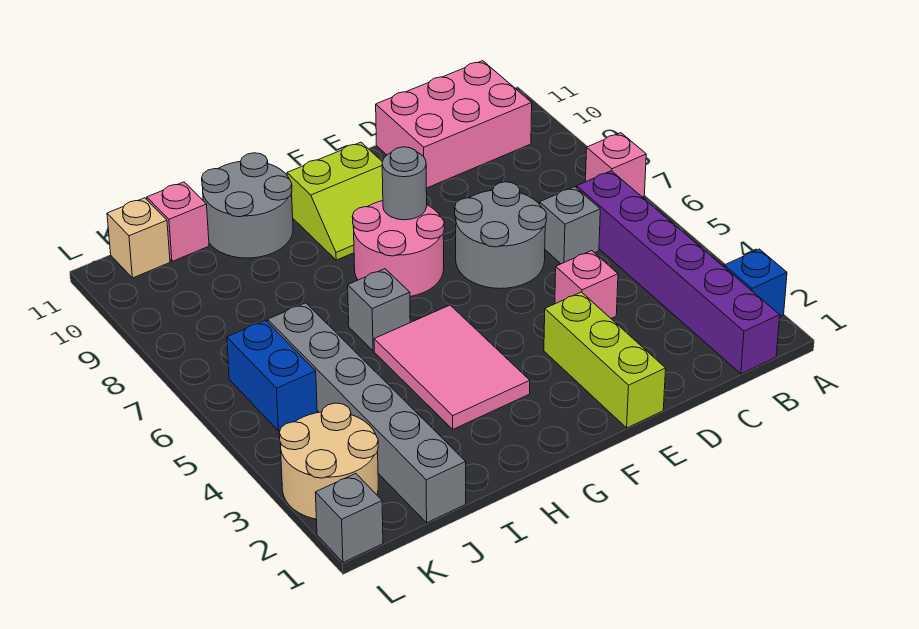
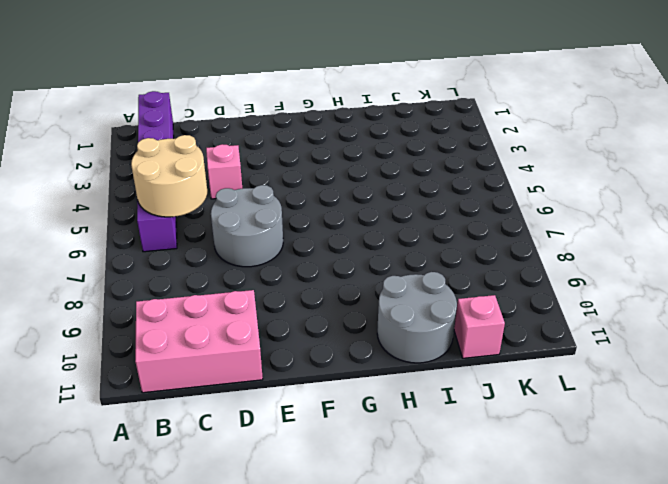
tan 2x2 round brick [131,135,207,217] -> tan 2x2 round brick moved to [279,403,378,519]
none -> blue 1x1 brick [724,249,787,316]
none -> pink 1x1 brick [586,133,646,197]
none -> grey 1x1 brick [539,187,600,264]

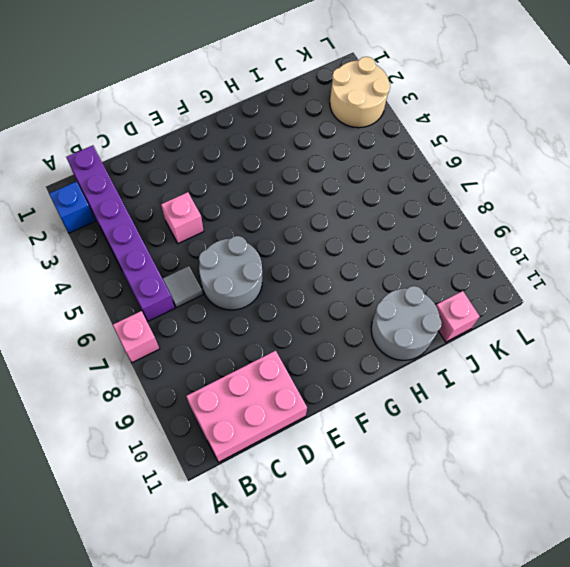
grey 1x1 tile [163,266,203,308] -> grey 1x1 brick [539,187,600,264]
none -> lime 1x3 brick [544,292,666,428]
none -> pink 2x2 round brick [352,201,444,296]
none -> lime 2x2 slope [287,142,383,260]

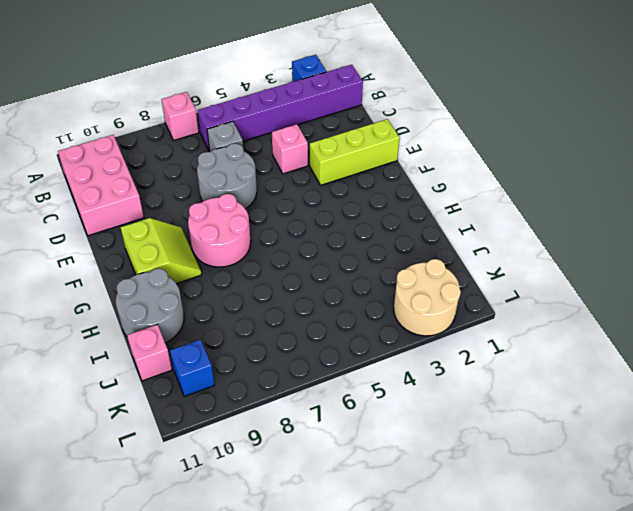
blue 1x1 brick [170,340,214,396] -> none
none -> pink 2x3 tile [374,305,530,429]
none -> grey 1x1 brick [348,269,410,351]
none -> grey 1x6 brick [268,303,466,523]

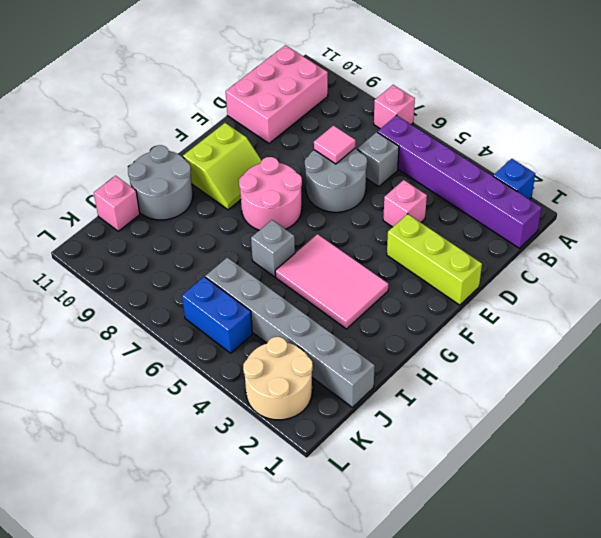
pink 1x1 tile [314,126,356,164] -> none
none -> tan 1x1 brick [107,198,170,278]
none -> grey 1x1 brick [315,473,383,562]
none -> grey 1x1 round brick [382,147,427,220]

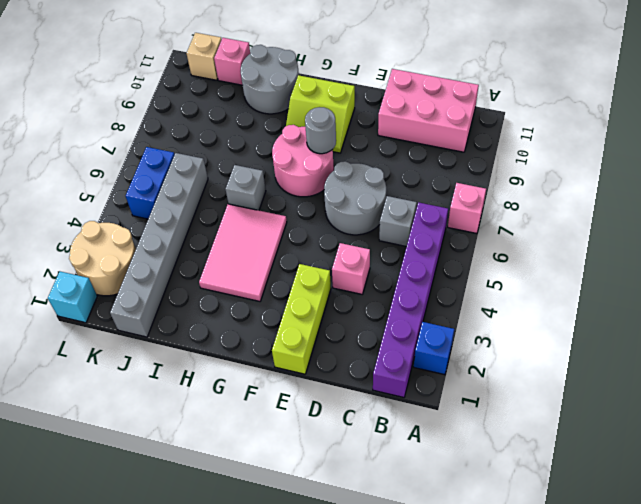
cyan 1x1 brick [48,272,97,323] -> grey 1x1 brick [315,473,383,562]

